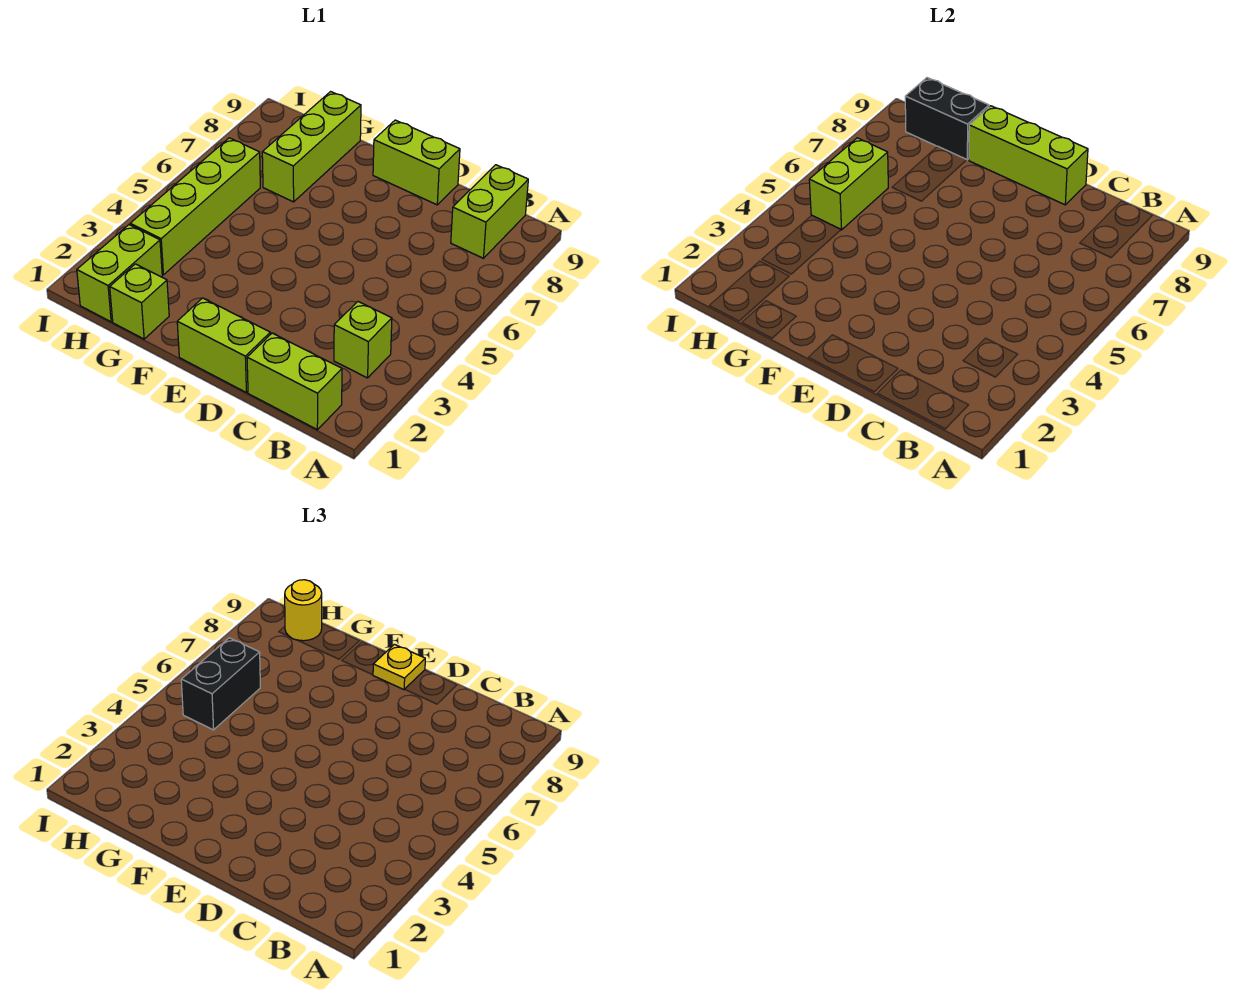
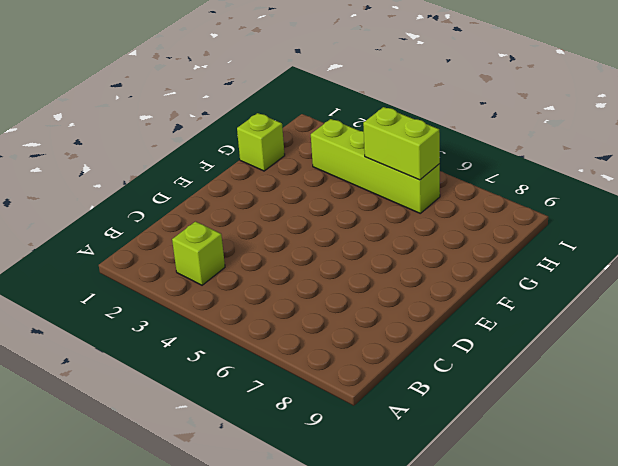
none -> lime 1x2 brick [247,333,342,430]
none -> lime 1x2 brick [451,165,528,258]
none -> lime 1x2 brick [177,298,270,392]

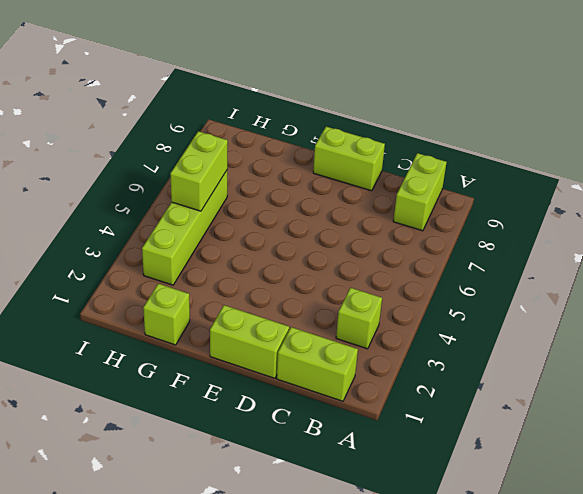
none -> lime 1x3 brick [262,92,361,202]
none -> lime 1x2 brick [77,225,162,322]
none -> lime 1x3 brick [969,106,1088,205]

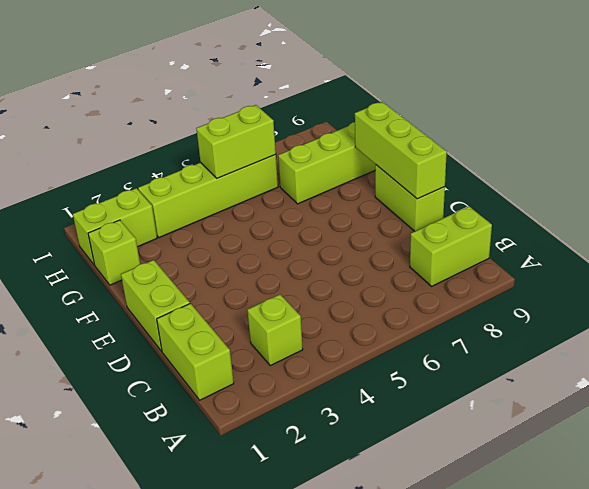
none -> black 1x2 brick [905,78,989,160]
none -> yellow 1x1 plate [373,644,425,690]
none -> black 1x2 brick [181,638,260,730]

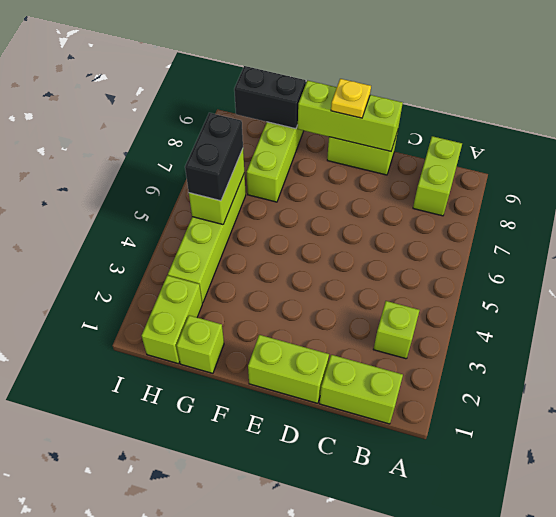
none -> yellow 1x1 round brick [285,580,322,641]

